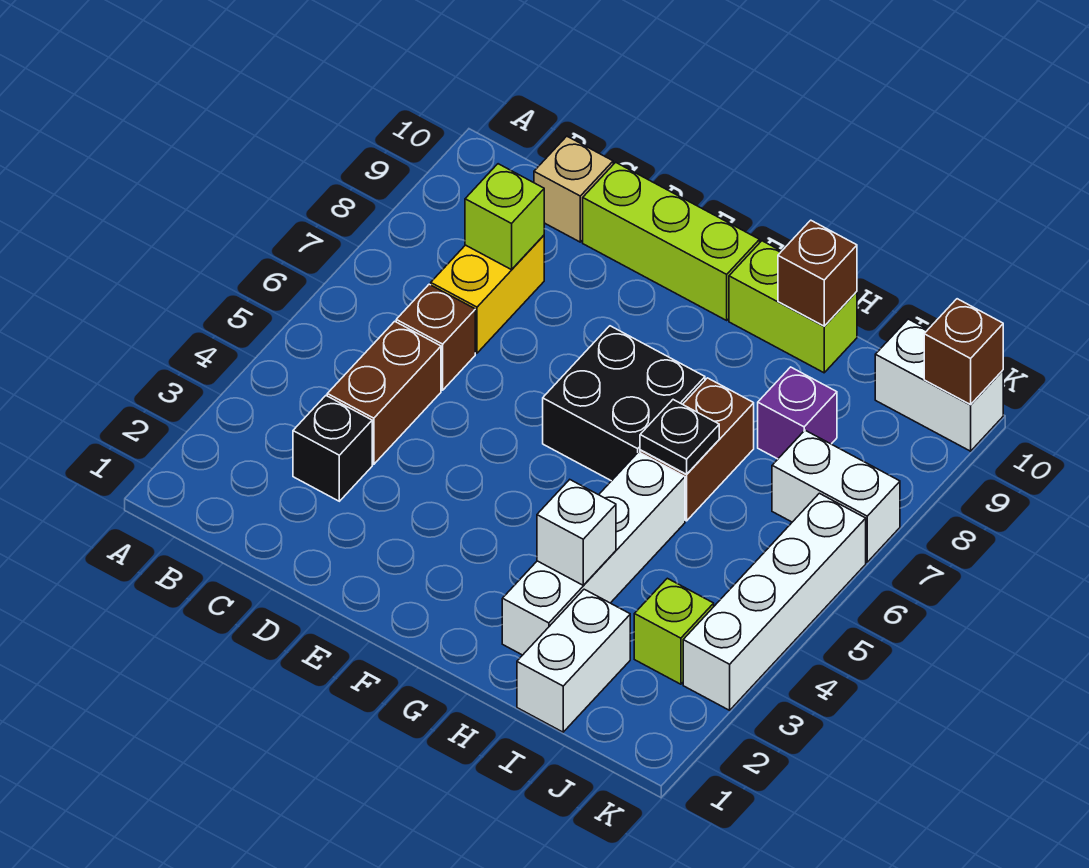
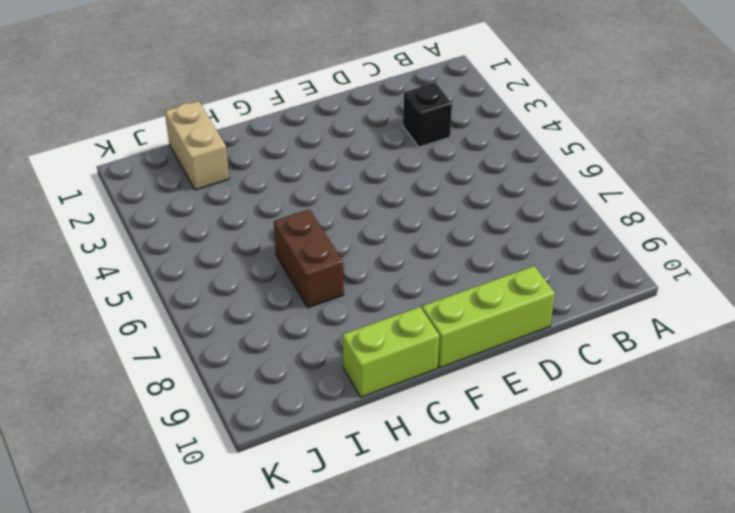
tan 1x2 brick [165,101,229,190] -> white 1x2 brick [517,589,630,732]
none -> brown 1x2 brick [327,321,441,464]
none -> brown 1x1 brick [396,284,475,390]
none -> yellow 1x2 brick [431,235,544,353]

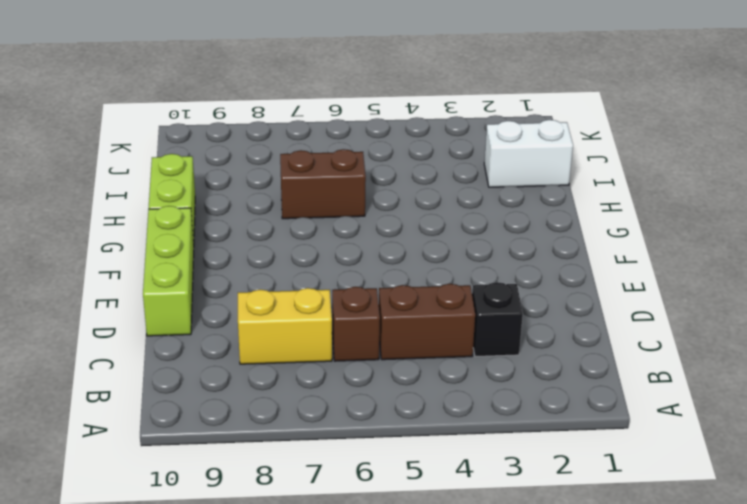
none -> tan 1x1 brick [534,136,613,242]
none -> black 2x2 brick [543,326,705,481]
none -> white 1x4 brick [502,452,685,655]

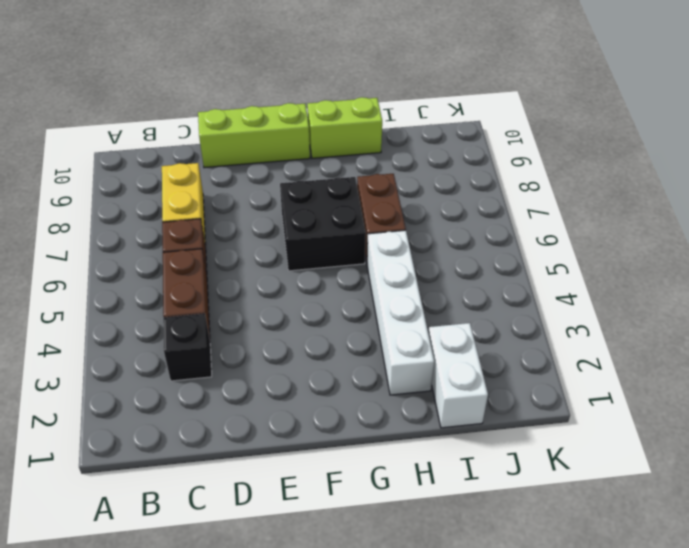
none -> tan 1x1 brick [534,136,613,242]
none -> purple 1x1 brick [758,367,837,459]
none -> lime 1x1 brick [634,578,714,684]

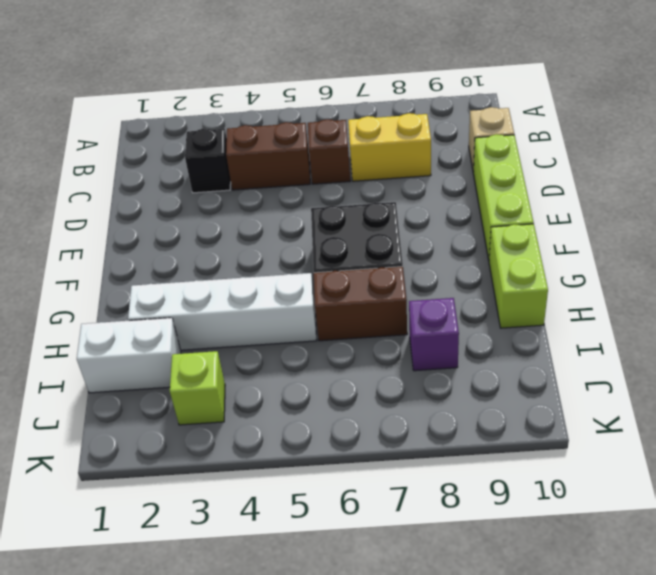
none -> white 1x2 brick [772,430,900,562]
none -> white 1x2 brick [875,319,1003,451]
none -> white 1x4 brick [683,493,866,710]

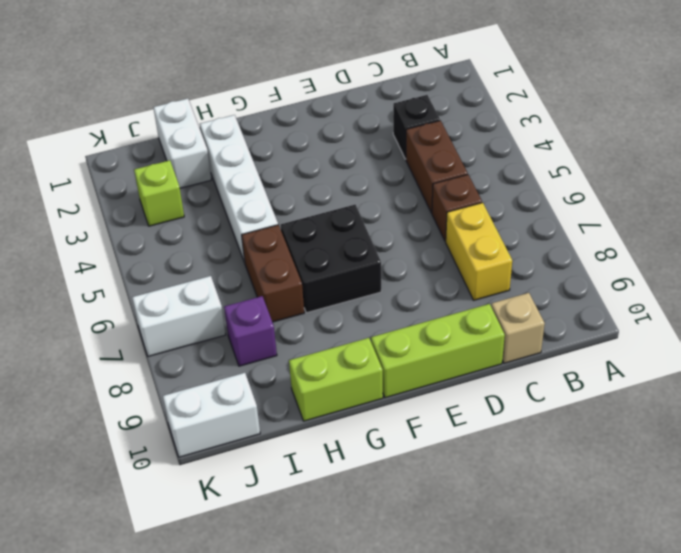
none -> white 1x4 brick [683,493,866,710]
none -> lime 1x1 brick [465,164,544,270]
none -> white 1x1 brick [537,480,616,585]

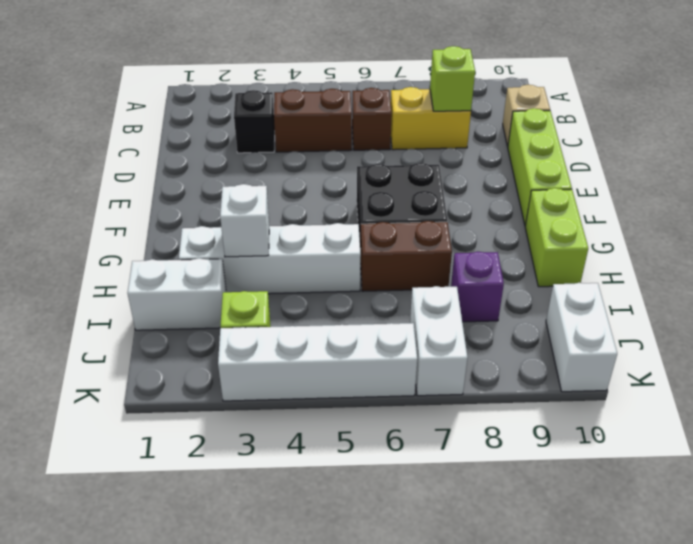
none -> black 1x1 plate [640,400,719,474]
none -> brown 1x1 brick [778,220,857,326]
none -> brown 1x1 brick [924,299,1003,405]

